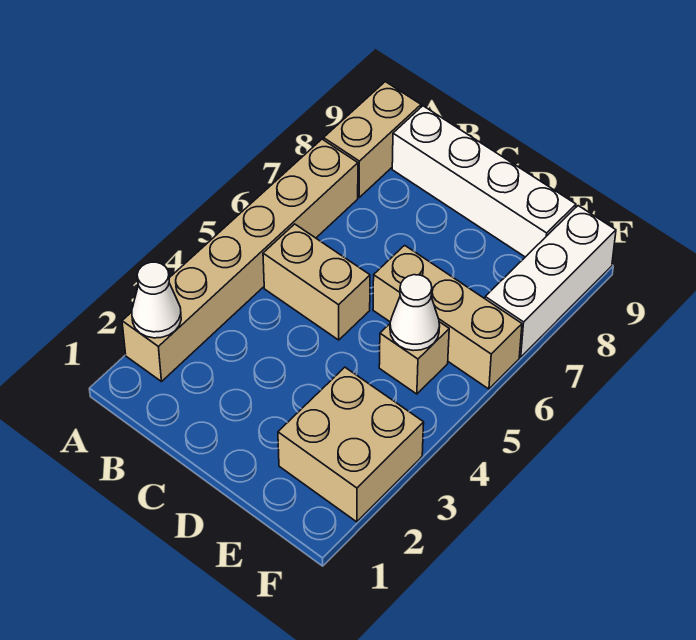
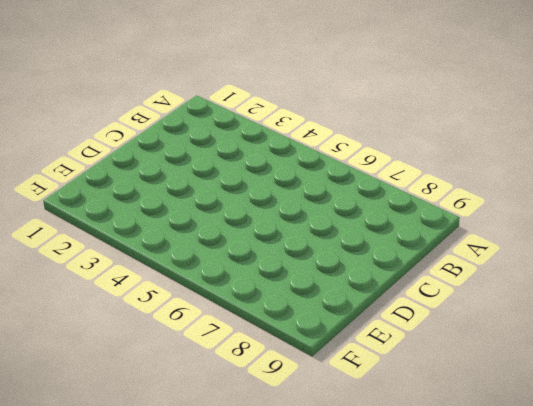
none -> tan 1x6 brick [122,139,358,382]
none -> tan 1x2 brick [324,82,421,197]

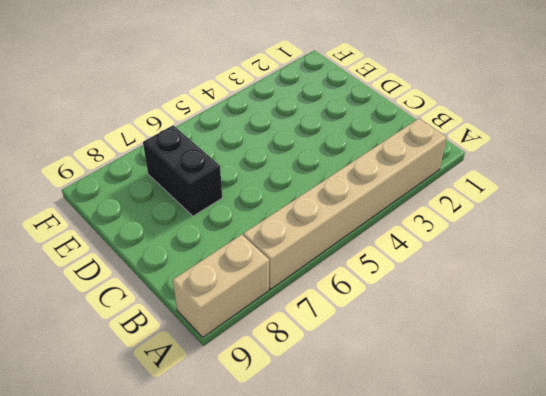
black 1x2 brick [143,125,222,216] -> none
none -> tan 1x2 brick [263,224,370,340]
none -> white 1x4 brick [392,106,576,257]

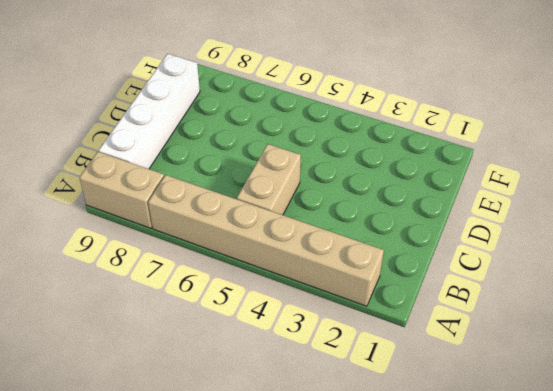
none -> tan 1x3 brick [373,245,522,389]
none -> tan 2x2 brick [278,367,424,522]

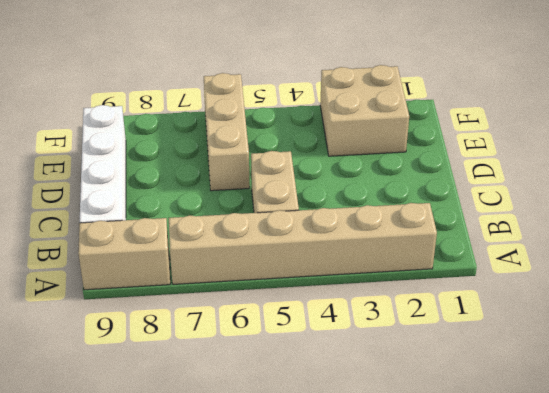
none -> tan 1x1 brick [379,322,449,394]
none -> white 1x3 brick [485,206,616,357]

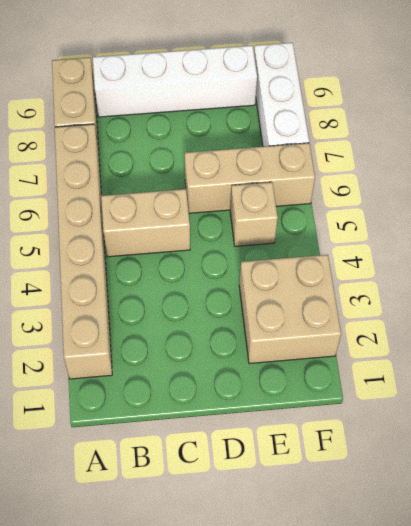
none -> white 1x1 cone [132,262,181,338]
none -> white 1x1 cone [390,275,440,351]

